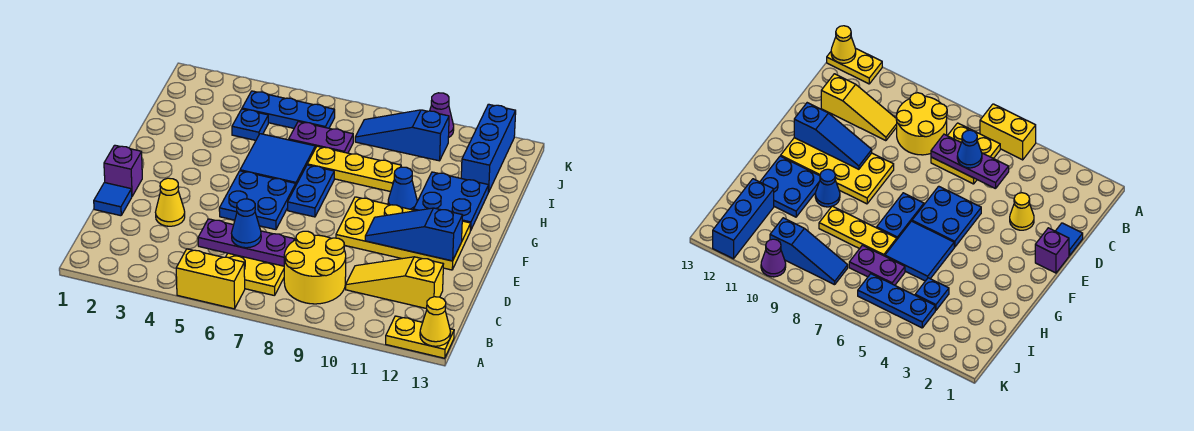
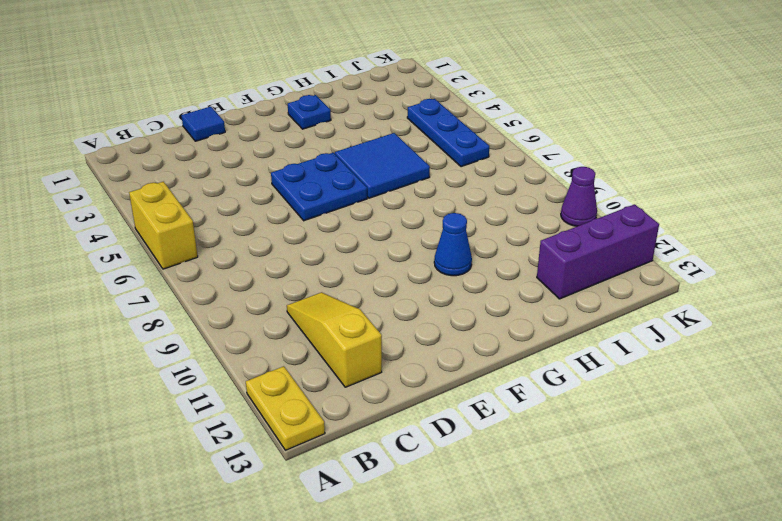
blue 1x1 plate [288,95,331,129] -> blue 1x1 plate moved to [232,109,268,140]
purple 1x3 brick [537,204,659,299] -> blue 1x3 brick [461,104,516,192]
none -> yellow 2x2 plate [226,253,284,296]
none -> yellow 2x2 round brick [284,231,346,304]
none -> yellow 1x1 cone [156,178,185,226]

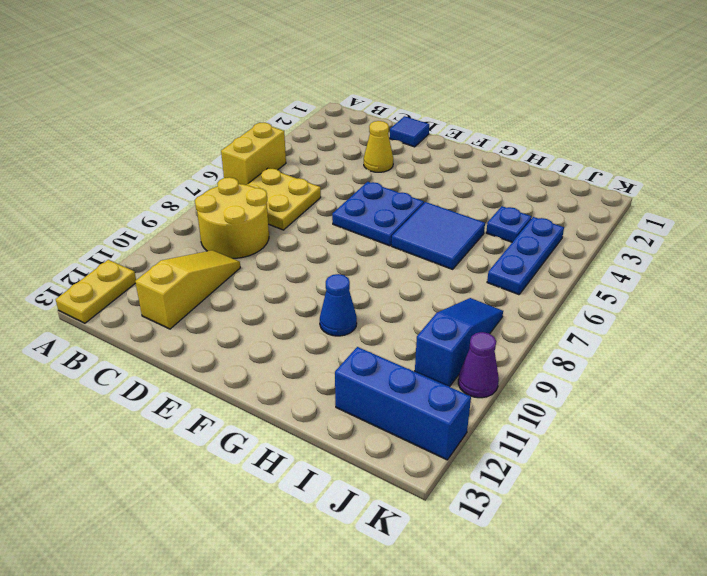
none -> purple 1x1 brick [104,145,142,196]
none -> yellow 2x4 plate [336,197,471,270]
none -> blue 1x2 plate [288,165,334,217]

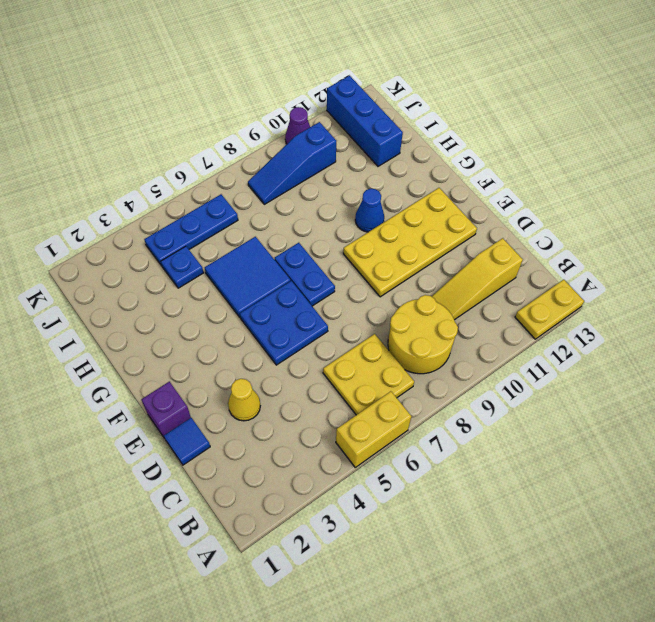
none -> blue 2x2 plate [414,172,489,231]
none -> yellow 1x3 plate [307,146,401,192]
none -> purple 1x2 plate [289,122,353,153]

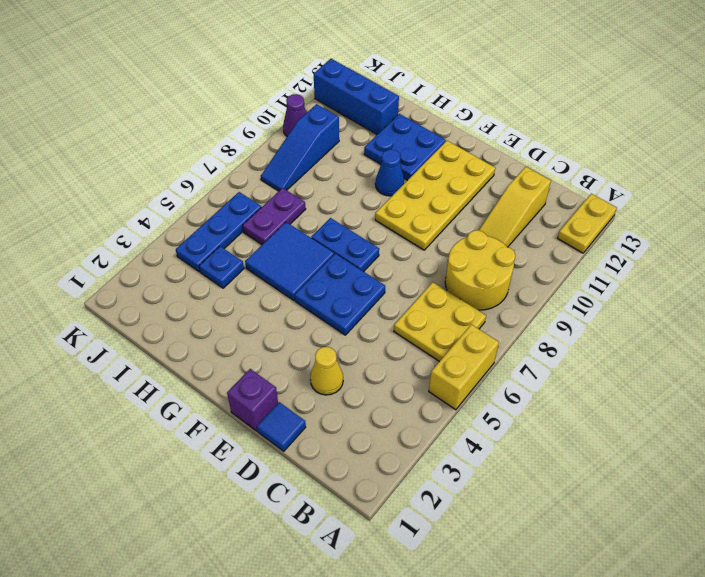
none -> yellow 1x3 plate [307,146,401,192]
none -> yellow 1x1 cone [420,297,451,346]
none -> purple 1x3 plate [198,219,295,266]

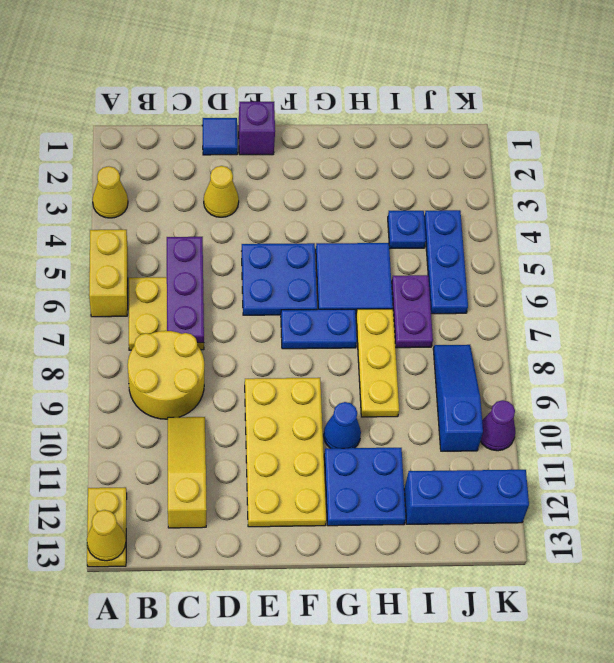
yellow 1x1 cone [93,166,128,218] -> none
none -> blue 1x3 slope [365,208,462,261]
none -> blue 1x1 cone [232,199,261,248]

